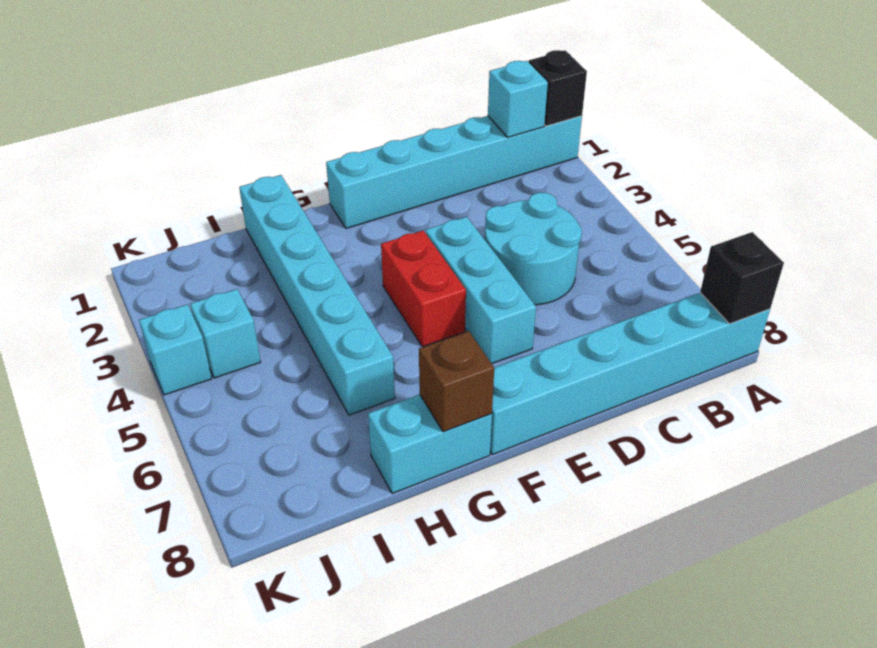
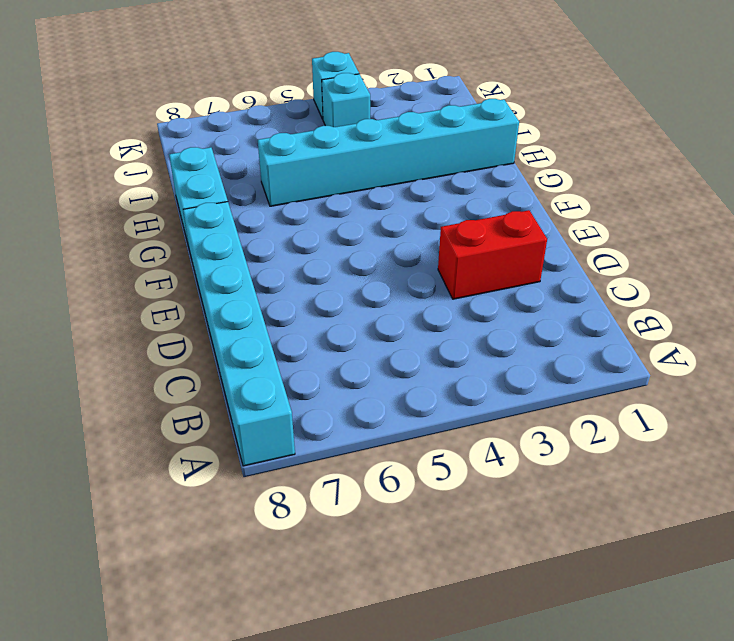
red 1x2 brick [438,210,547,299] -> red 1x2 brick moved to [381,231,466,347]
none -> cyan 1x6 brick [326,116,582,228]
none -> cyan 2x2 round brick [485,193,582,305]
none -> cyan 1x3 brick [426,217,536,364]

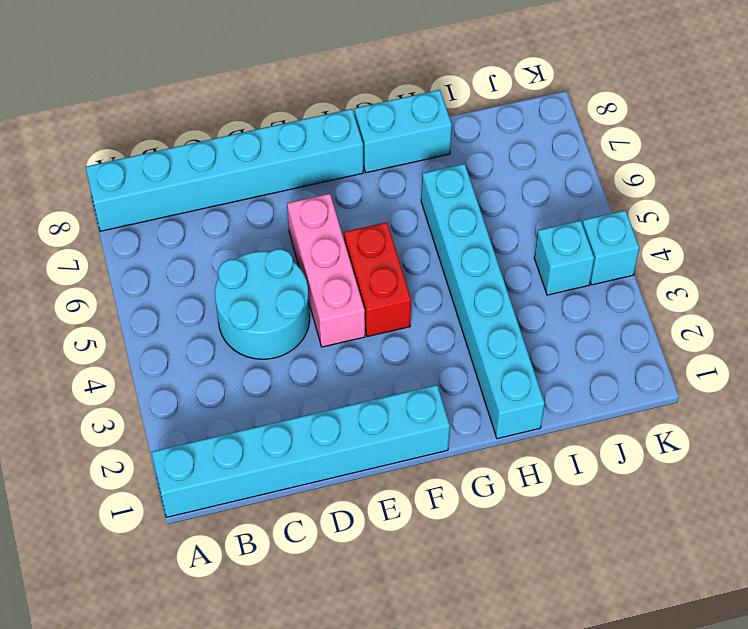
pink 1x3 brick [287,194,365,347] -> cyan 1x3 brick [426,217,536,364]
none -> black 1x1 brick [529,50,587,126]
none -> black 1x1 brick [700,232,784,324]
none -> cyan 1x1 brick [488,61,548,137]

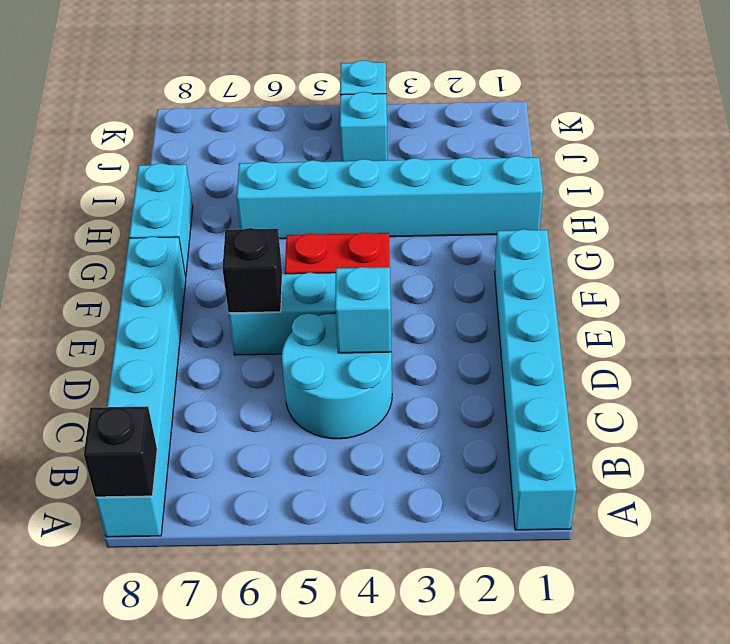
cyan 1x1 brick [335,267,391,353] -> cyan 1x1 brick moved to [488,61,548,137]
black 1x1 brick [222,228,282,313] -> black 1x1 brick moved to [529,50,587,126]
none -> brown 1x1 brick [419,331,494,432]

